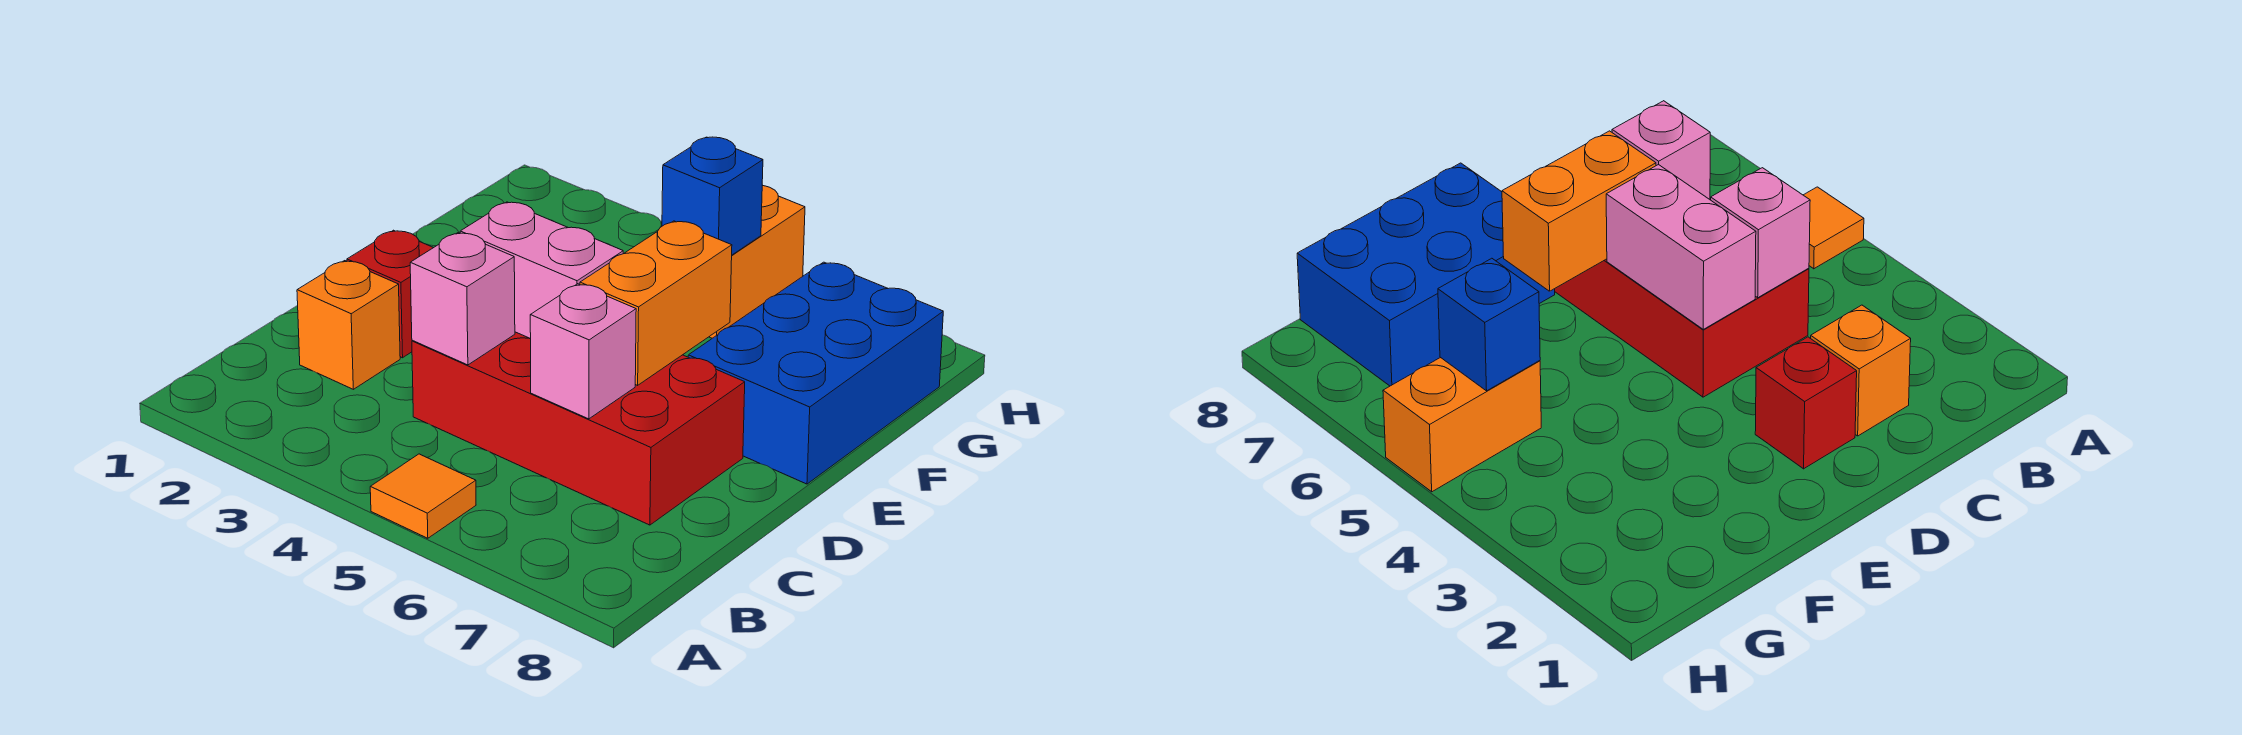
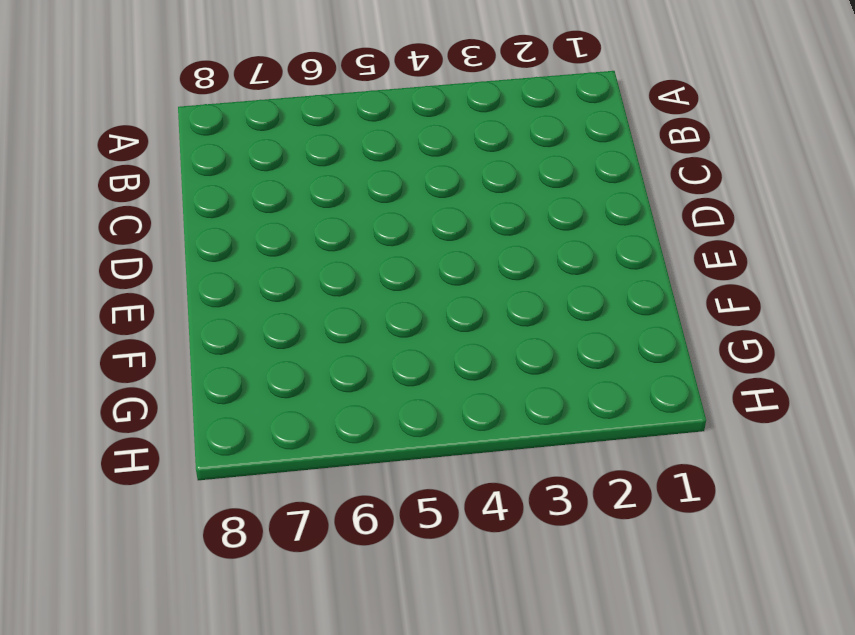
none -> orange 1x1 tile [370,454,476,538]
none -> orange 1x1 brick [297,261,400,389]

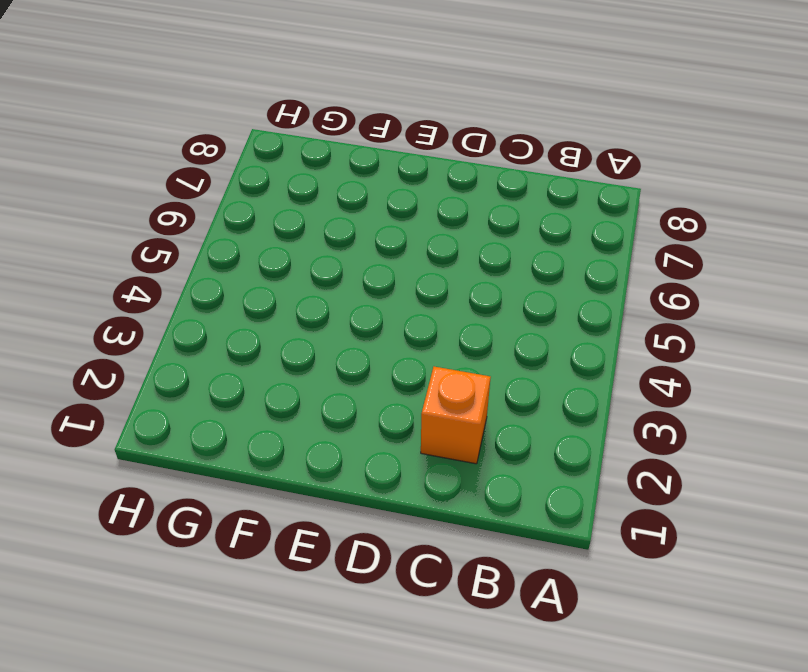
none -> orange 1x1 tile [370,454,476,538]
none -> red 2x4 brick [412,332,745,525]

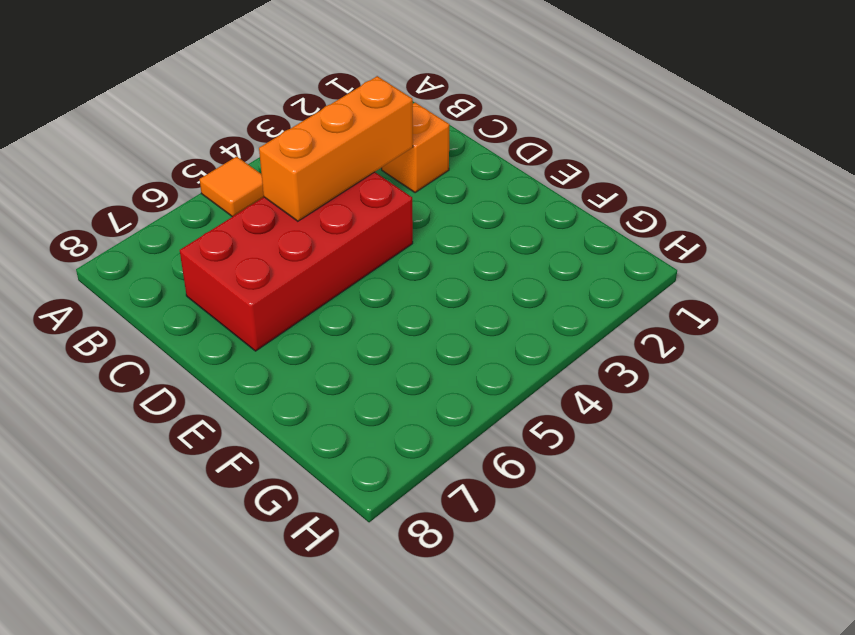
orange 1x3 brick [259,76,413,221] -> pink 1x1 brick [410,233,515,365]
none -> red 1x1 brick [347,230,433,358]
none -> blue 2x3 brick [688,262,943,484]

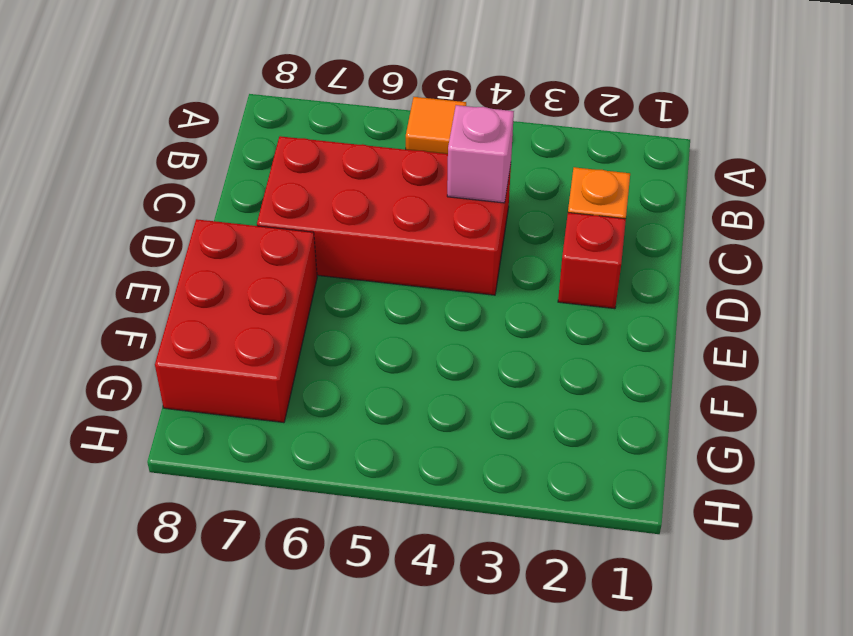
red 2x3 brick [155,219,317,423] -> blue 2x3 brick [688,262,943,484]
none -> orange 1x2 brick [709,185,805,338]
none -> pink 1x1 brick [530,284,636,419]

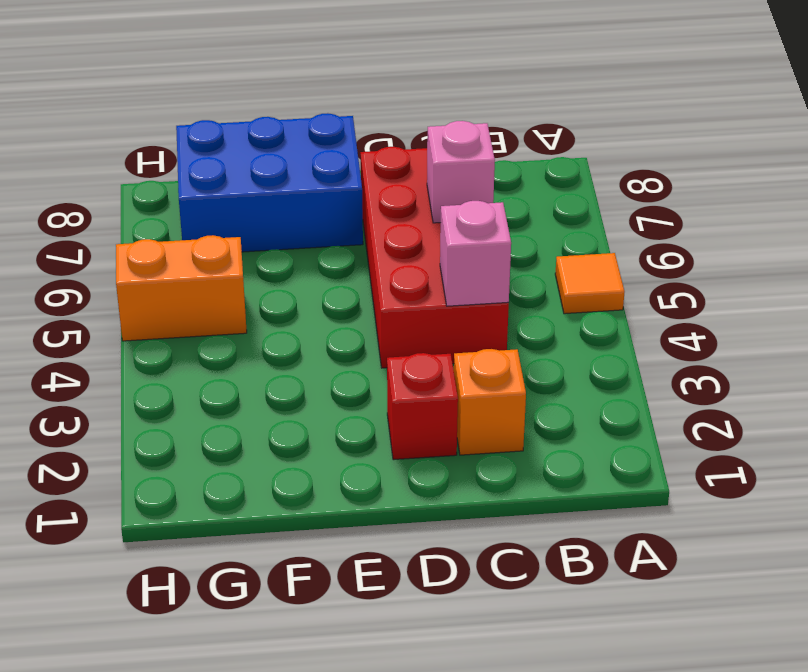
none -> pink 1x2 brick [460,202,623,339]
none -> orange 1x2 brick [580,221,732,385]

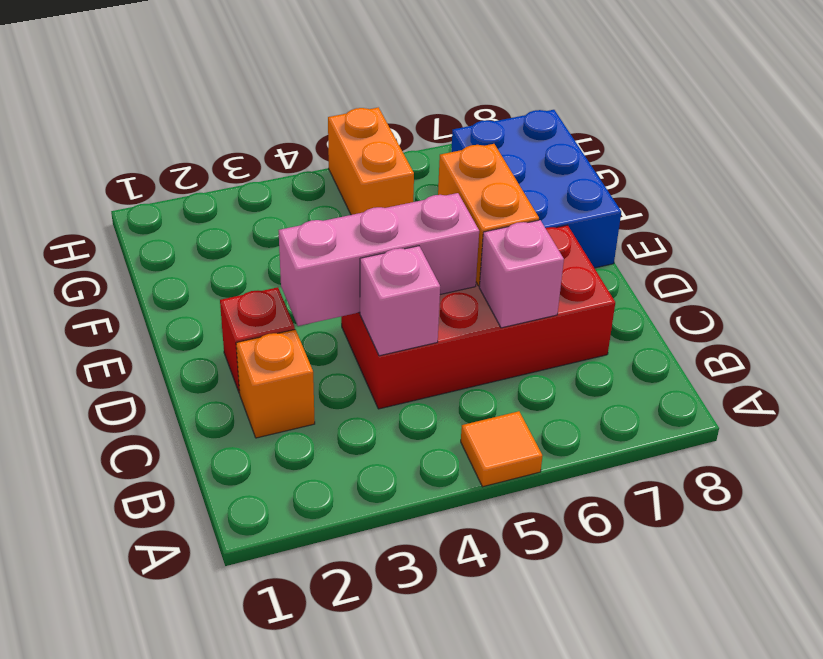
pink 1x3 brick [279,193,479,326] -> pink 1x2 brick [460,202,623,339]
none -> blue 1x1 brick [662,137,763,255]

